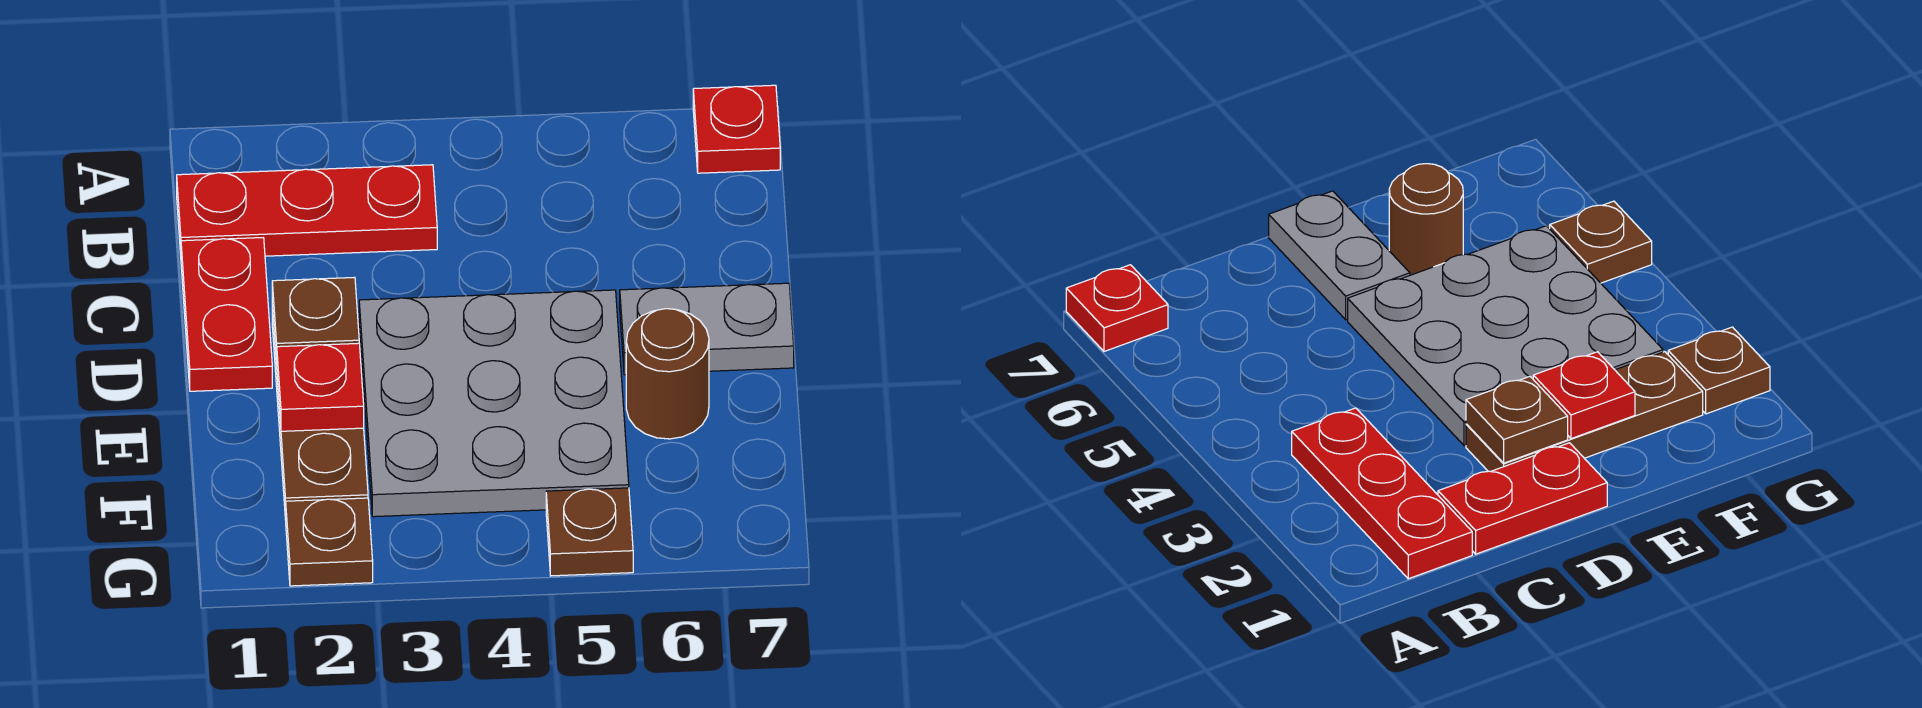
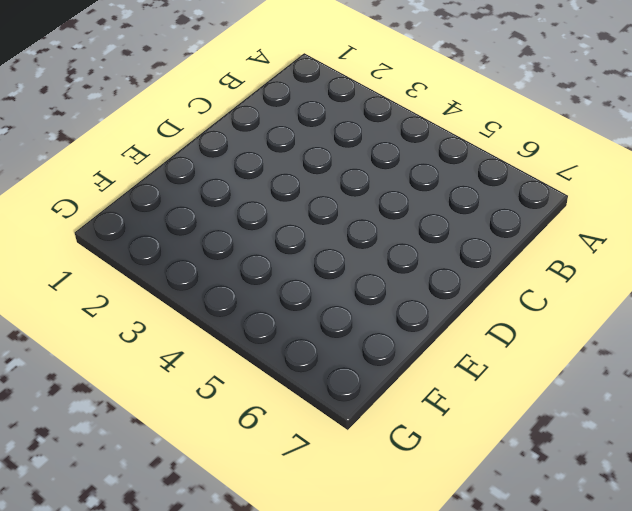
none -> red 1x1 plate [693,85,780,173]
none -> red 1x3 plate [177,165,437,256]

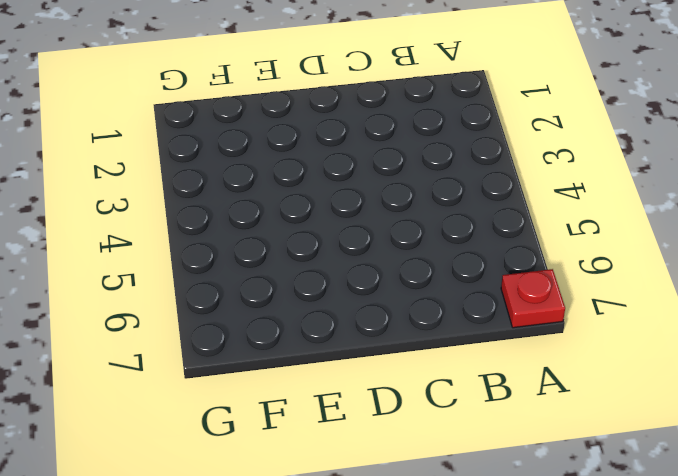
none -> red 1x3 plate [177,165,437,256]
none -> red 1x2 plate [181,238,272,391]

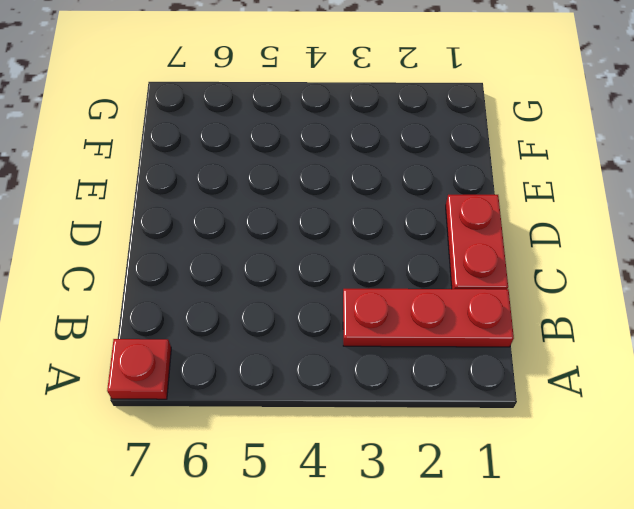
none -> brown 1x3 plate [272,306,368,520]
none -> grey 3x3 plate [359,290,629,517]

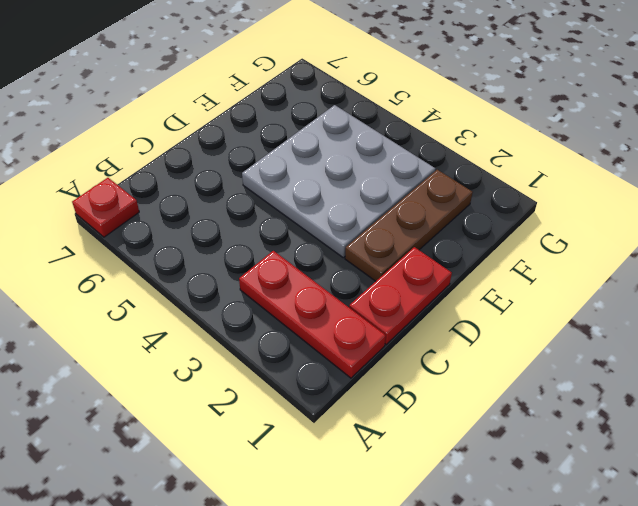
none -> grey 1x2 plate [620,283,794,375]
none -> brown 1x1 round brick [626,309,709,439]

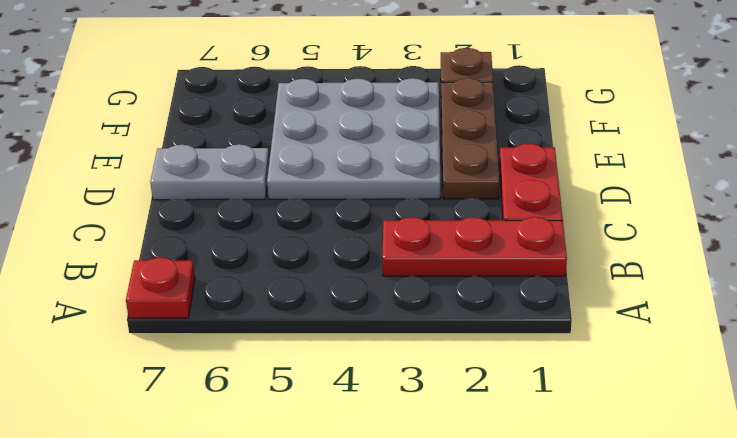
none -> brown 1x1 round brick [626,309,709,439]
none -> brown 1x1 plate [546,488,633,576]

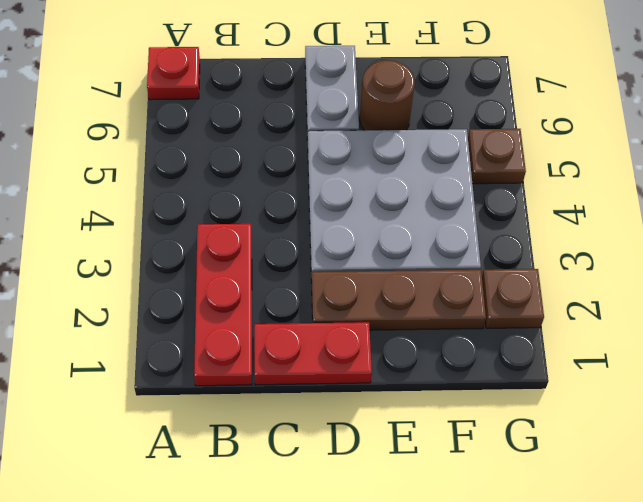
none -> brown 1x1 plate [272,277,359,364]
none -> red 1x1 plate [277,343,364,431]

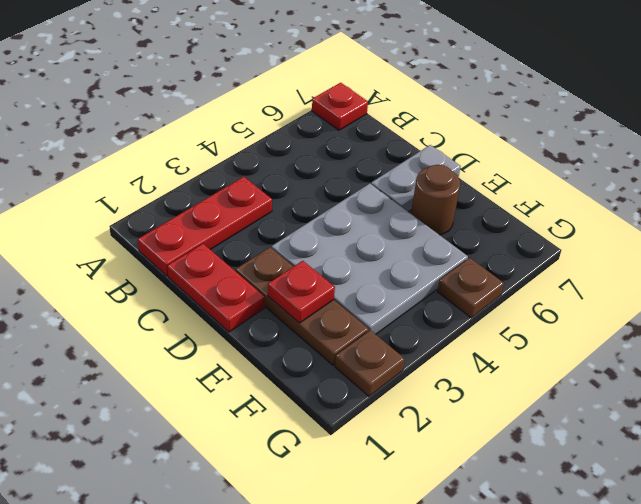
none -> brown 1x1 plate [272,277,359,364]

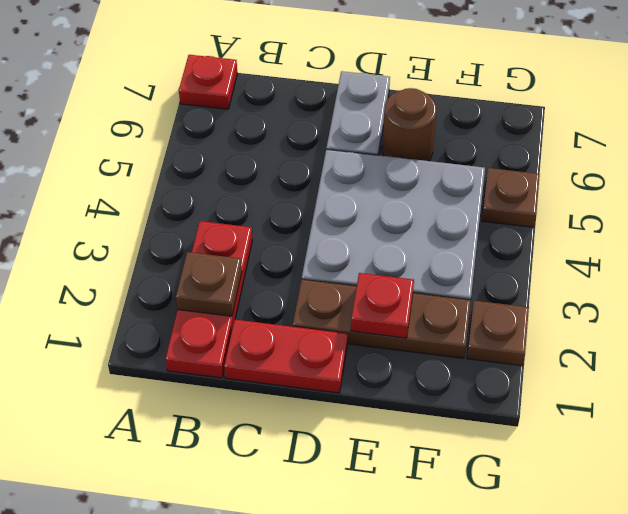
brown 1x1 plate [176,252,242,316] -> brown 1x1 plate moved to [272,277,359,364]

